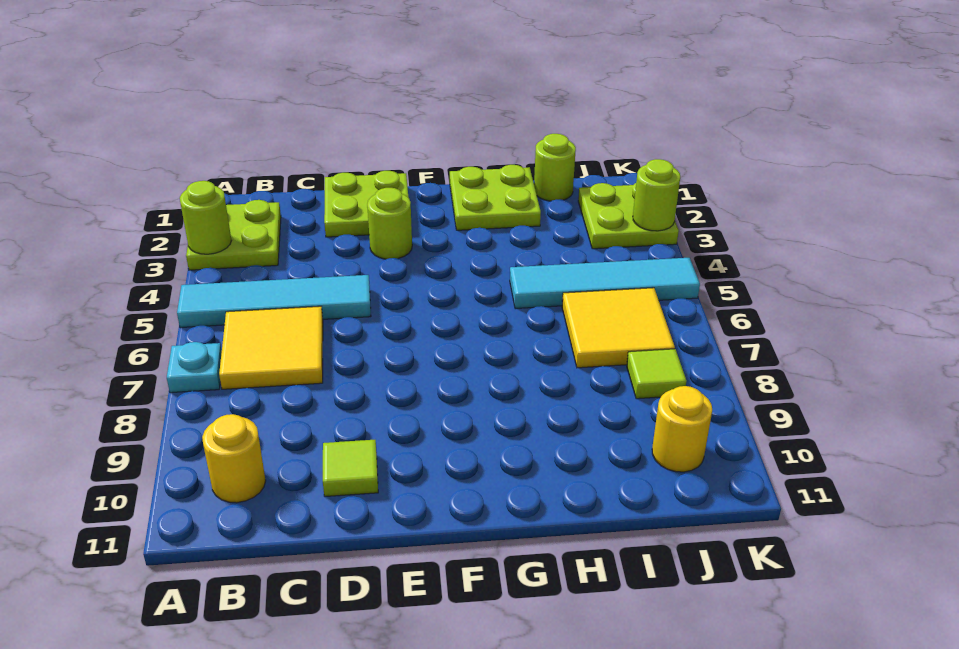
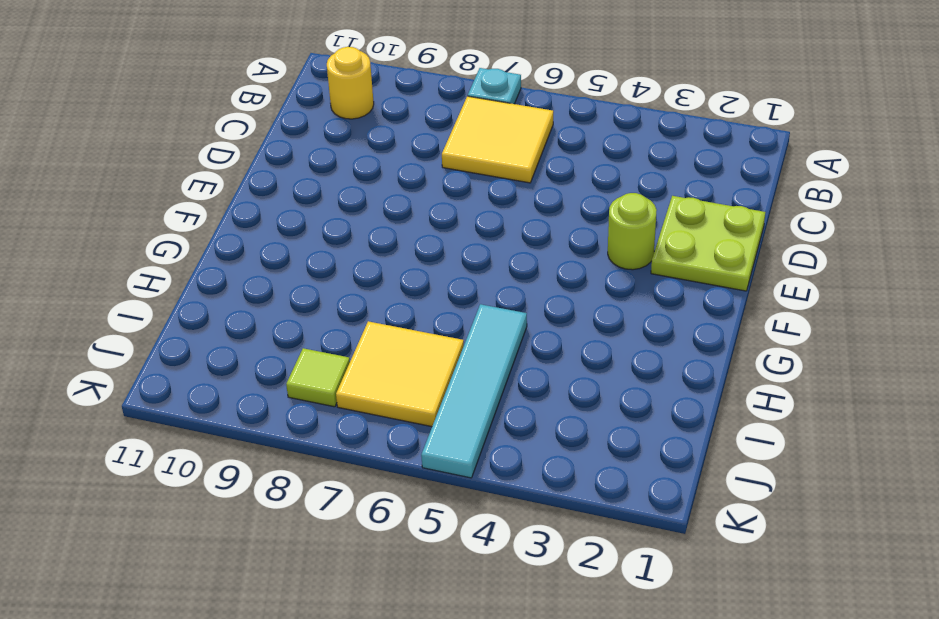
none -> lime 2x2 plate [186,200,281,270]
none -> cyan 1x4 tile [177,275,371,328]
none -> lime 1x1 tile [323,440,378,497]

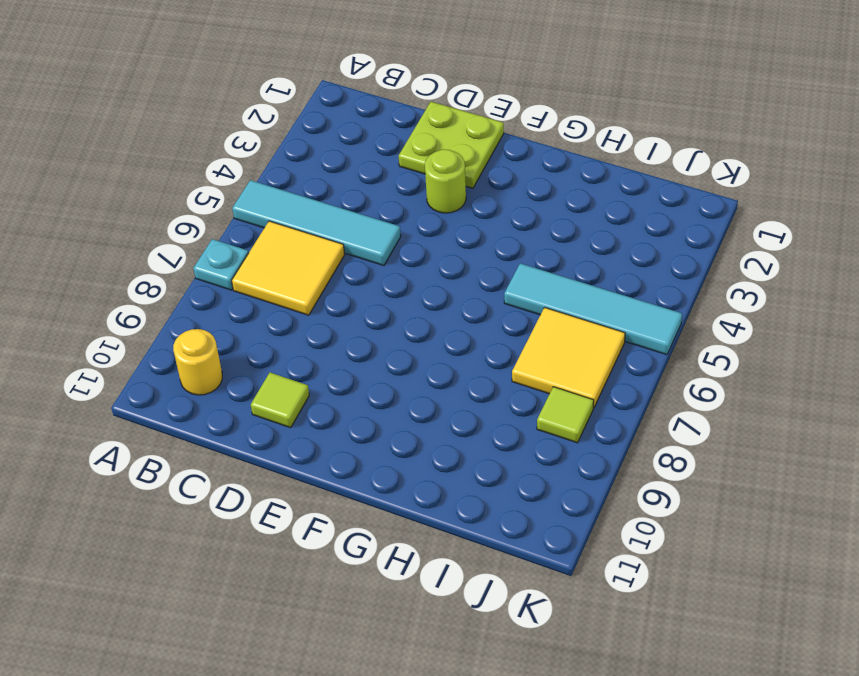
none -> lime 2x2 plate [186,200,281,270]
none -> lime 2x2 plate [450,165,541,230]
none -> lime 1x1 round brick [534,134,576,201]

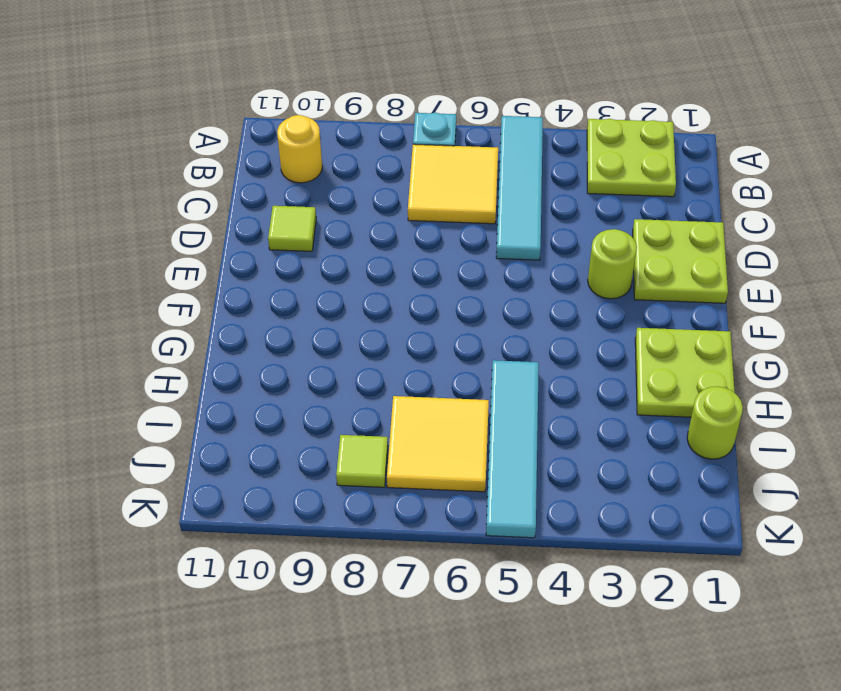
none -> lime 2x2 plate [578,183,679,249]
none -> yellow 1x1 round brick [652,386,712,472]
none -> lime 1x1 round brick [180,181,231,254]

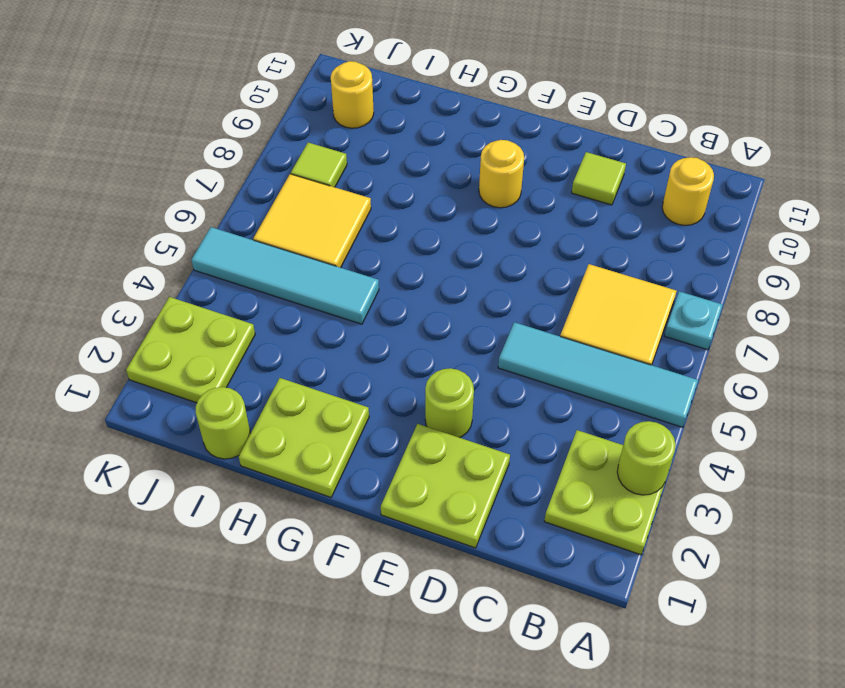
yellow 1x1 round brick [479,140,524,208] -> none
none -> lime 1x1 round brick [633,159,680,231]

